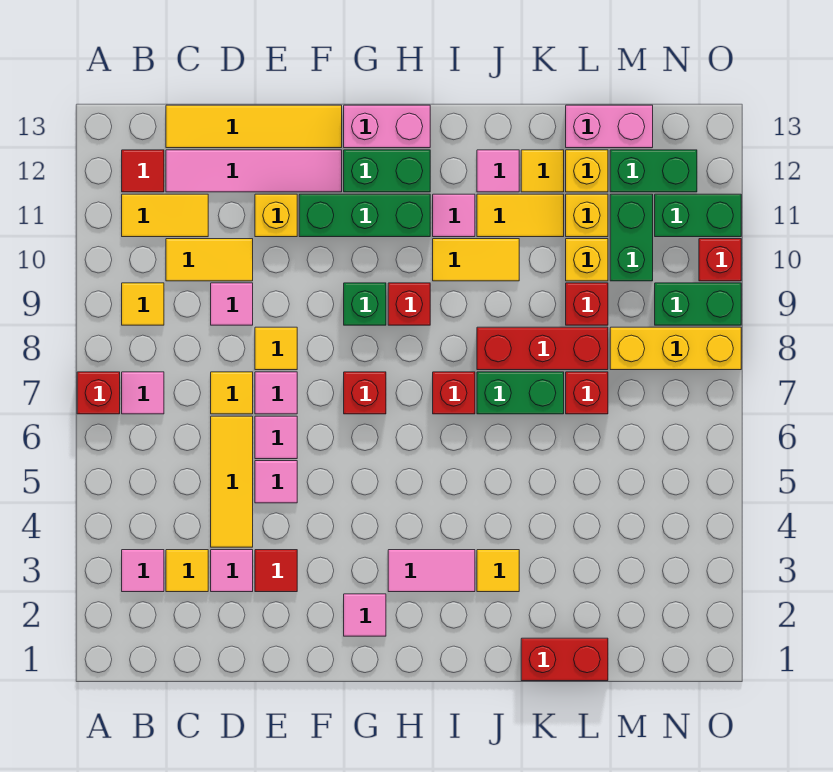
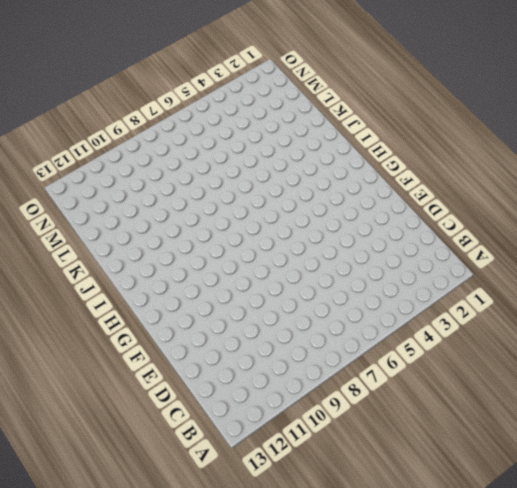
none -> red 1x1 brick [77,372,120,414]
none -> pink 1x1 tile [122,550,164,592]
none -> pink 1x1 tile [122,372,164,414]
none -> yellow 1x1 tile [122,283,164,325]

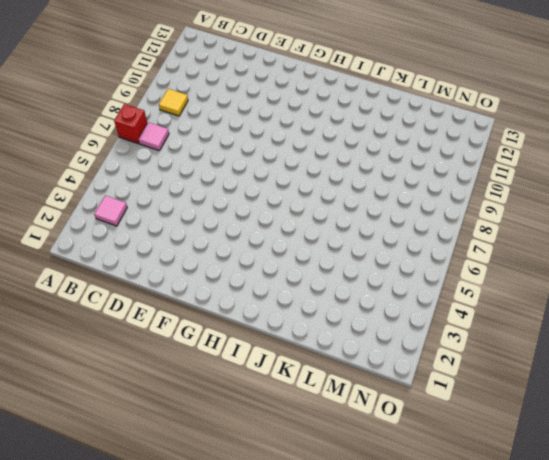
none -> yellow 1x2 tile [122,194,208,237]
none -> red 1x1 tile [122,150,164,192]
none -> yellow 1x1 tile [166,550,208,592]
none -> yellow 1x2 tile [166,239,253,281]

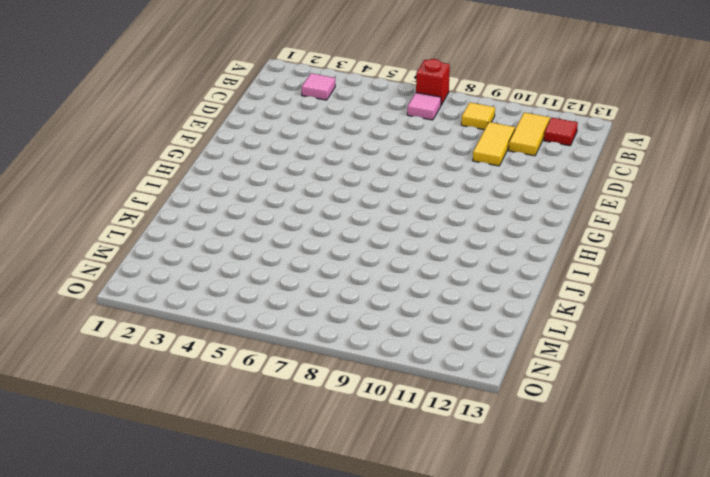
none -> yellow 1x1 tile [166,550,208,592]
none -> pink 1x4 tile [166,150,342,192]
none -> yellow 1x4 tile [166,105,342,148]
none -> pink 1x1 tile [211,550,253,592]

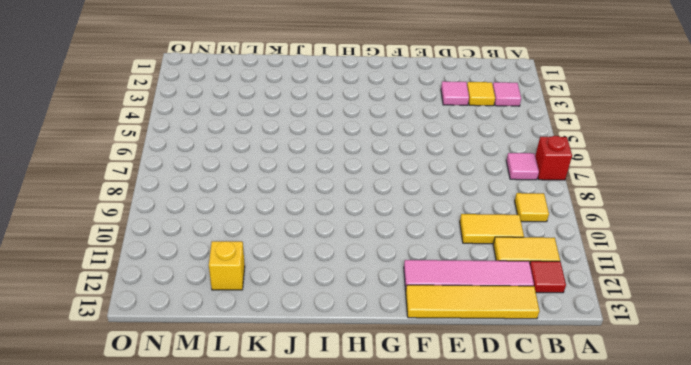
none -> yellow 1x3 tile [211,416,253,547]
none -> yellow 1x1 tile [211,372,253,414]
none -> pink 1x1 tile [211,283,253,325]
none -> red 1x1 tile [255,550,297,592]

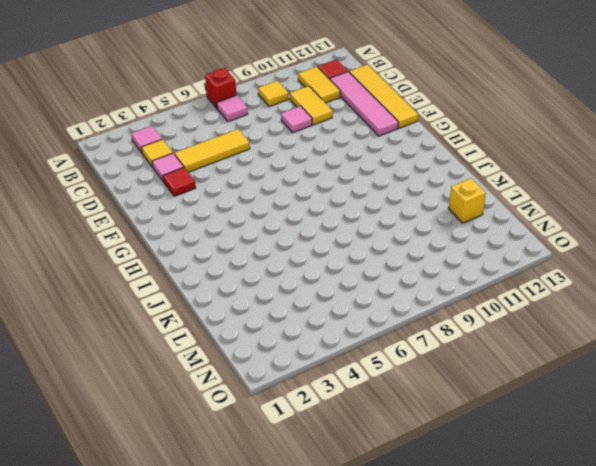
none -> yellow 1x1 tile [211,372,253,414]
none -> pink 1x1 tile [255,461,297,503]
none -> pink 1x1 tile [255,416,297,459]
none -> pink 1x1 tile [255,372,297,414]

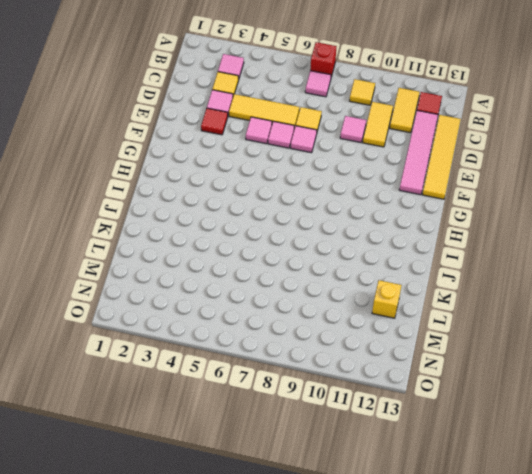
none -> yellow 1x1 tile [255,327,297,370]
none -> yellow 1x1 brick [255,194,297,237]
none -> green 1x3 brick [299,194,430,237]
none -> pink 1x1 tile [344,594,386,636]

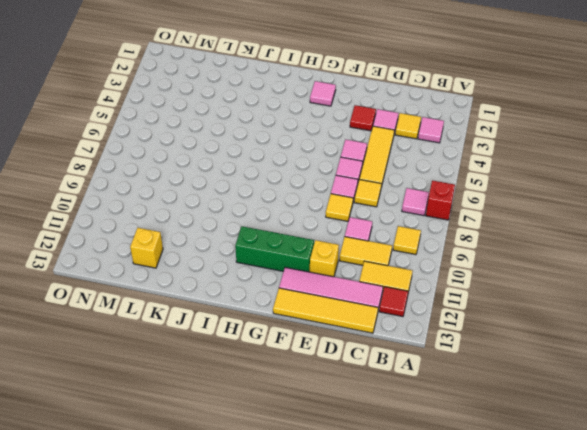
none -> red 1x1 brick [344,372,386,414]
none -> green 1x1 brick [344,283,386,325]
none -> green 1x2 brick [344,150,430,192]
none -> pink 1x2 brick [344,105,430,148]

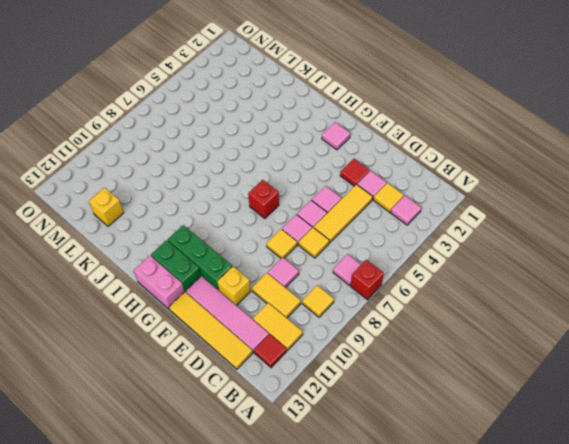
none -> green 1x1 brick [344,283,386,325]
none -> pink 1x2 tile [388,550,475,592]
none -> red 1x1 brick [388,283,430,325]
none -> red 1x1 brick [433,372,475,414]

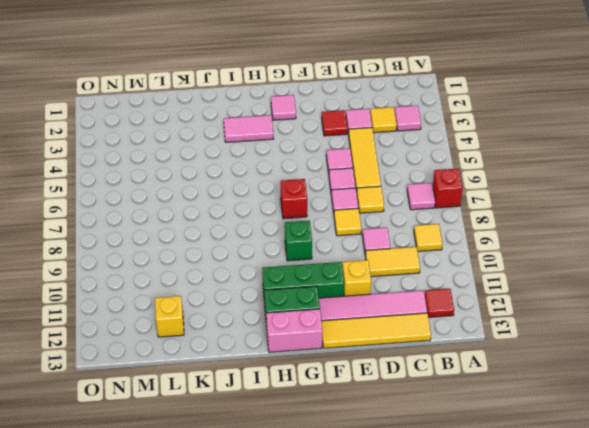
none -> yellow 1x2 tile [122,194,208,237]
none -> red 1x1 brick [388,283,430,325]
none -> red 1x1 brick [433,372,475,414]
none -> yellow 1x2 tile [433,239,519,281]

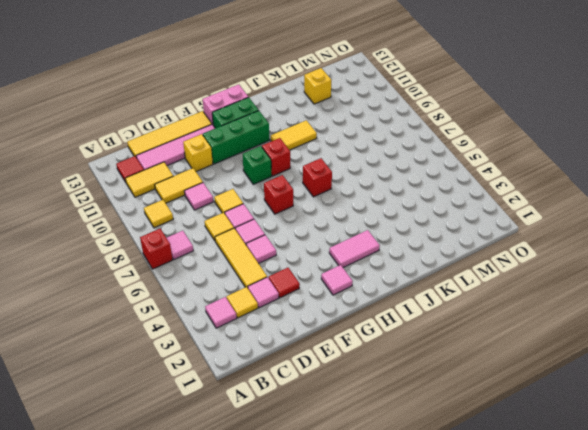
none -> pink 1x1 tile [433,194,475,237]
none -> yellow 1x1 tile [477,550,519,592]
none -> green 1x2 brick [477,372,564,414]
none -> red 1x3 brick [477,327,608,370]

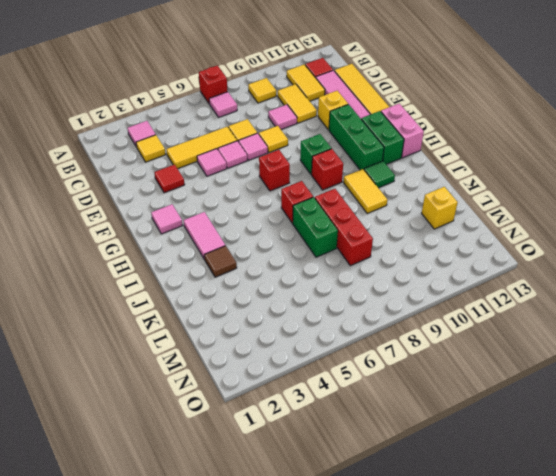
green 1x1 tile [364,161,395,188] -> pink 1x1 tile [433,194,475,237]
brown 1x1 tile [204,246,237,277] -> yellow 1x1 tile [477,550,519,592]
none -> pink 1x1 tile [211,550,253,592]
none -> yellow 1x2 tile [477,194,564,237]
none -> pink 1x1 tile [477,150,519,192]
none -> red 1x2 brick [521,638,608,681]

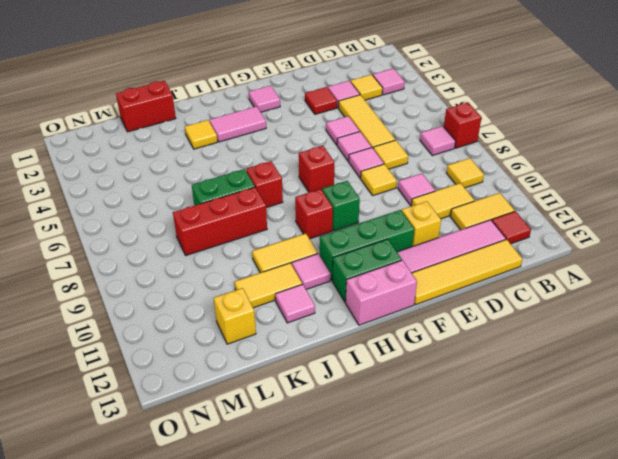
none -> yellow 1x1 tile [521,150,564,192]
none -> red 1x1 brick [566,372,608,414]
none -> red 1x1 brick [566,283,608,325]
none -> yellow 1x1 brick [566,239,608,281]

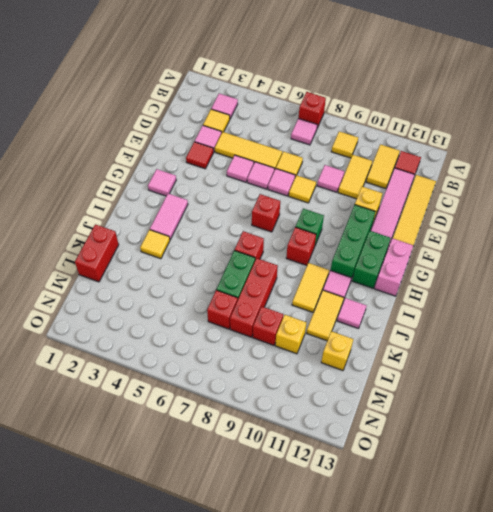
none -> yellow 1x1 tile [521,150,564,192]
none -> yellow 1x1 brick [566,194,608,237]
none -> pink 1x2 brick [566,105,653,148]
none -> yellow 1x3 brick [610,327,741,370]

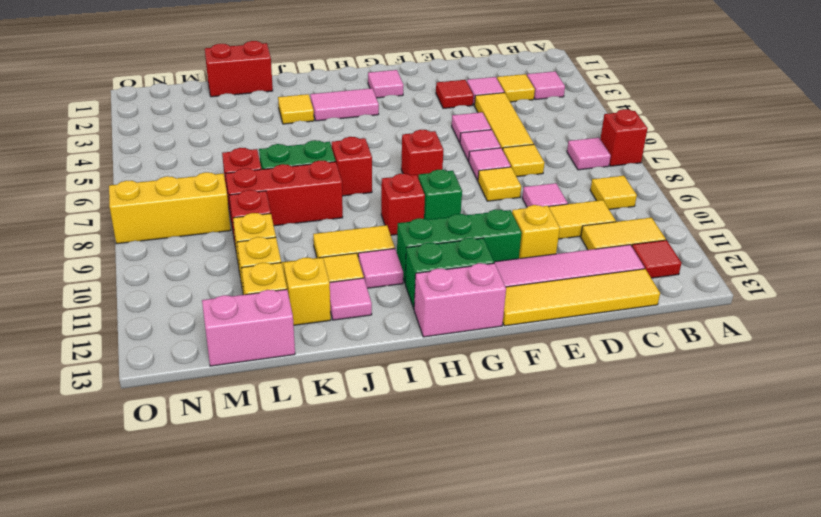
yellow 1x1 brick [284,258,331,325] -> yellow 1x1 tile [521,150,564,192]
none -> green 1x2 brick [610,194,653,281]
none -> green 1x2 brick [610,150,697,192]
none -> green 1x2 brick [655,283,741,325]
none -> green 1x2 brick [655,194,741,237]

